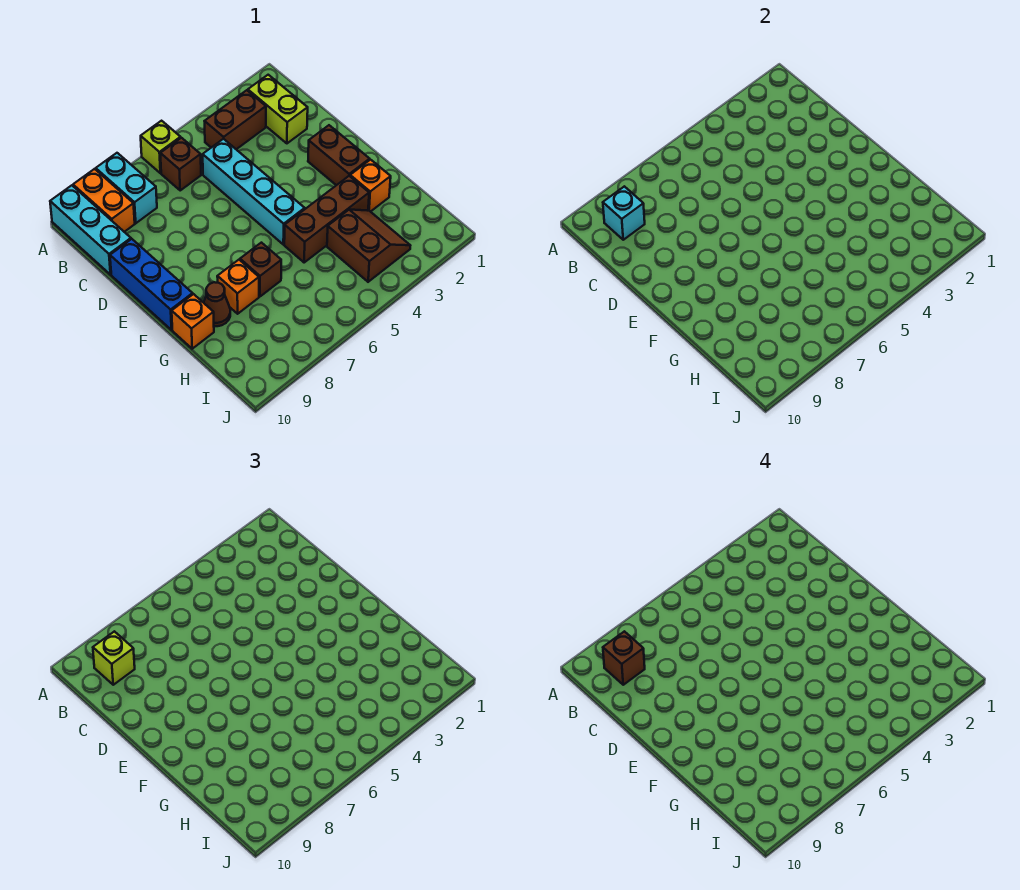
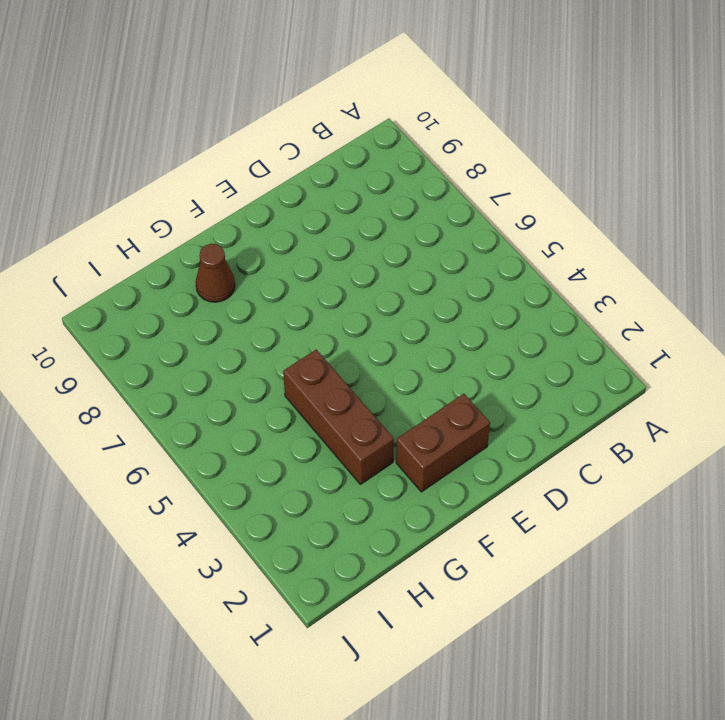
none -> lime 1x1 brick [141,121,181,173]
none -> cyan 1x2 brick [96,153,157,223]
none -> orange 1x2 brick [73,169,135,232]

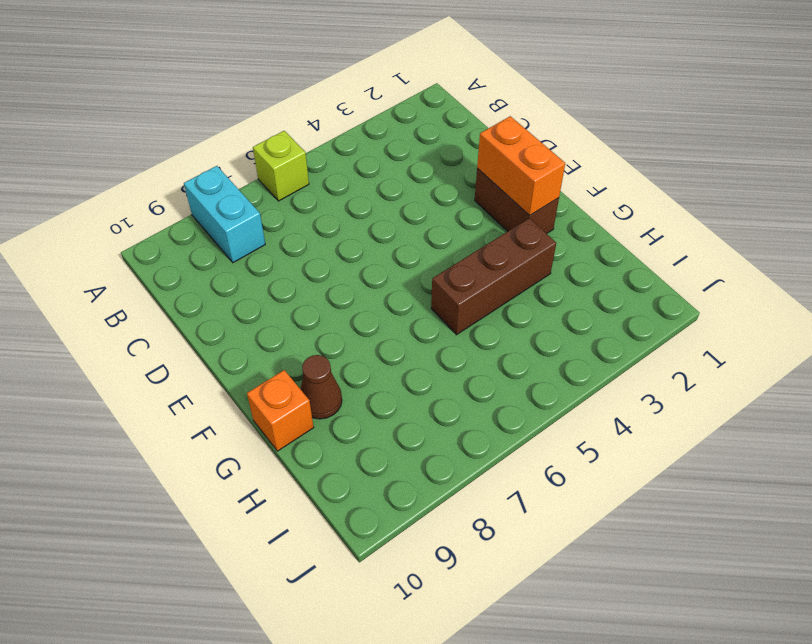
orange 1x2 brick [477,116,565,216] -> orange 1x2 brick moved to [73,169,135,232]
none -> cyan 1x3 brick [50,185,131,275]
none -> lime 1x2 brick [248,75,308,143]
none -> brown 1x2 brick [205,90,266,149]

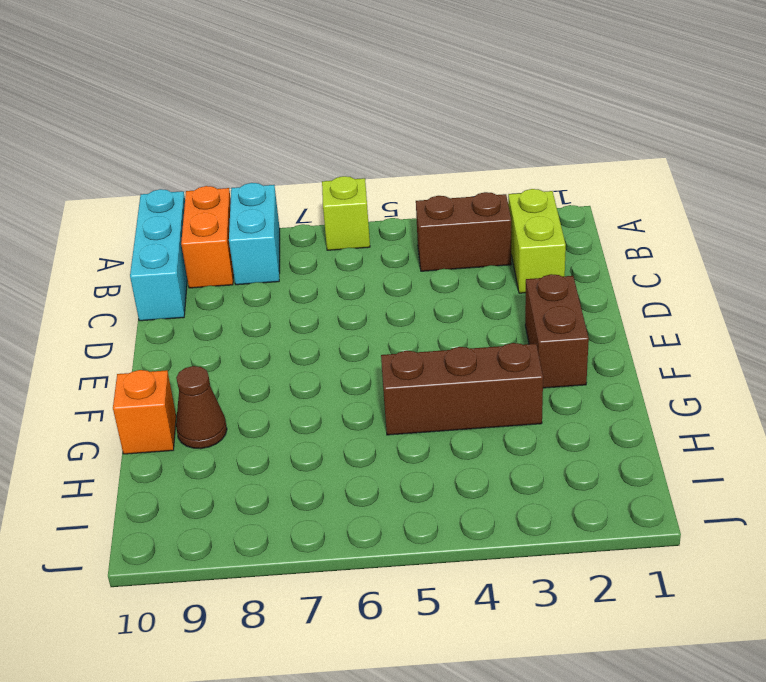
none -> brown 1x1 brick [160,138,201,190]
none -> cyan 1x4 brick [203,139,305,245]
none -> blue 1x3 brick [110,239,193,330]

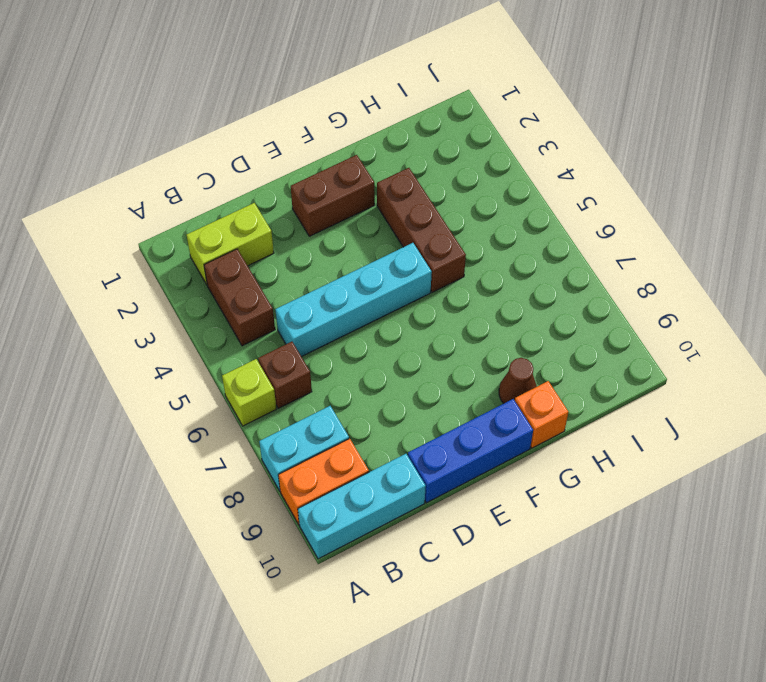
none -> orange 1x1 brick [350,160,391,212]
none -> brown 1x1 brick [240,243,281,296]
none -> orange 1x1 brick [217,260,259,314]

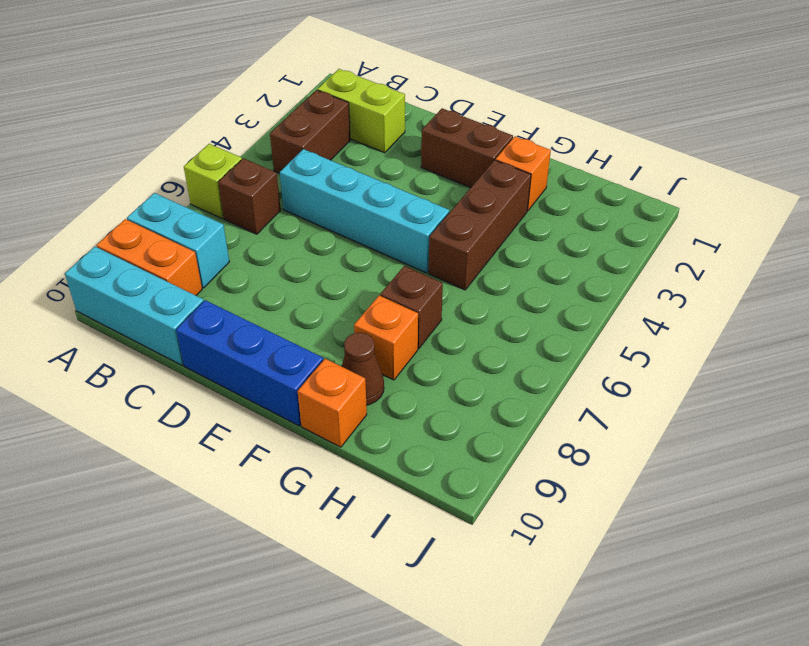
none -> brown 2x2 slope [327,210,410,282]
none -> cyan 1x1 brick [603,186,645,240]
none -> lime 1x1 brick [93,631,135,685]

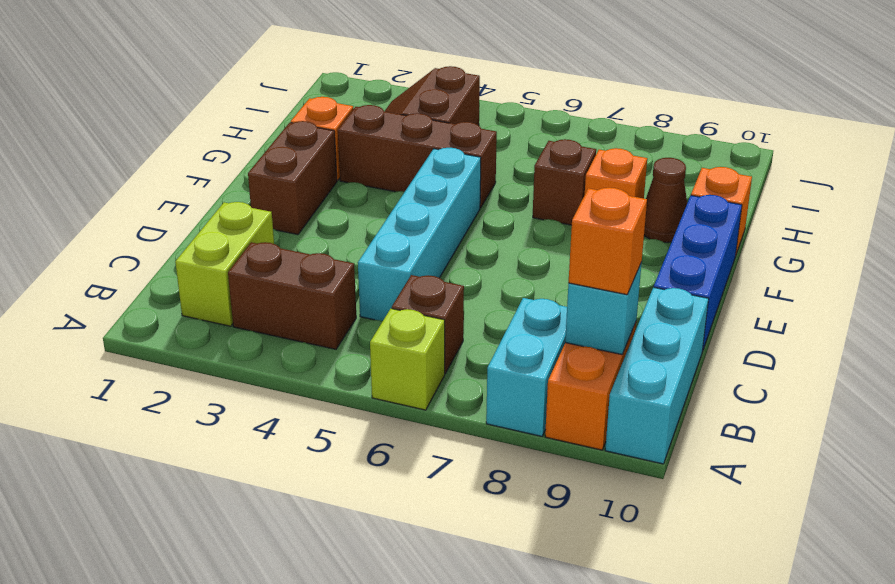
orange 1x1 brick [569,188,647,295] -> lime 1x1 brick [93,631,135,685]
none -> brown 1x1 brick [603,631,645,685]

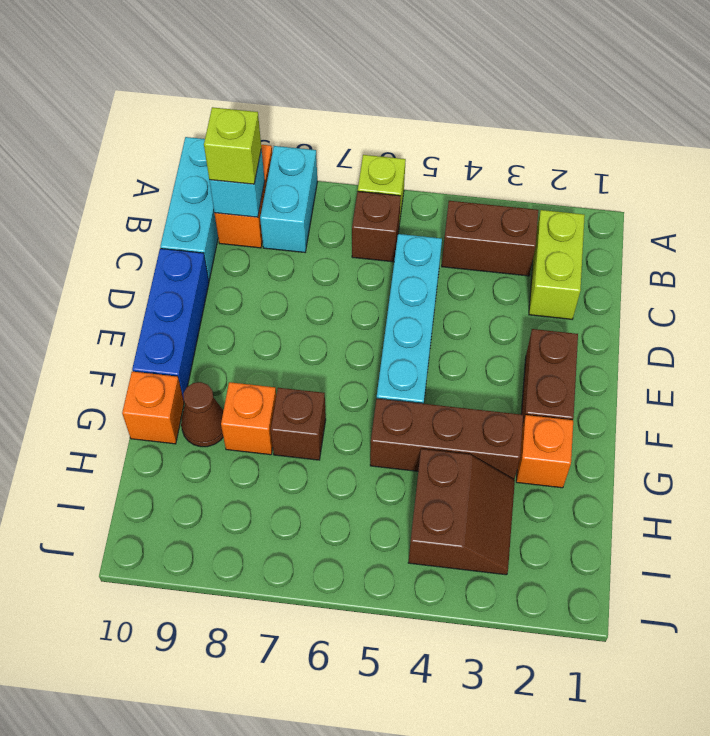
none -> brown 1x1 brick [603,631,645,685]

